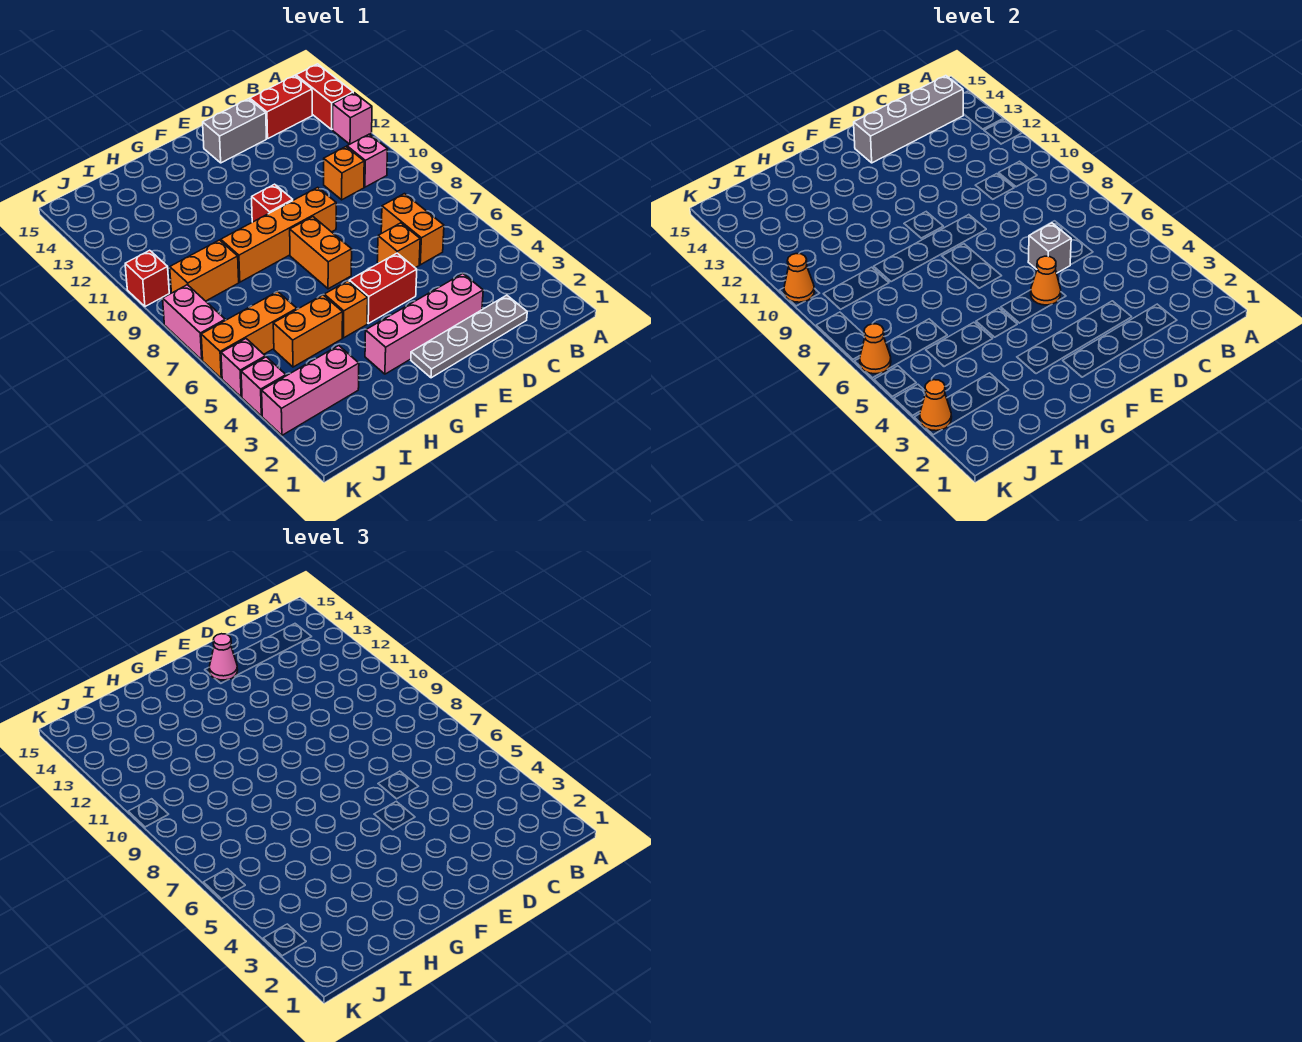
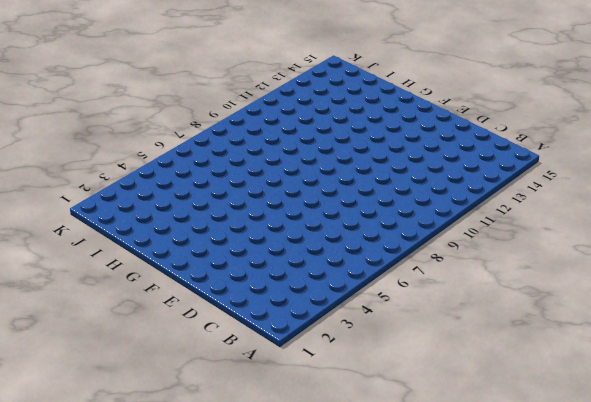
none -> pink 1x1 brick [332,93,372,144]
none -> red 1x2 brick [296,64,353,129]
none -> pink 1x1 brick [347,134,387,187]
none -> red 1x2 brick [250,76,312,139]

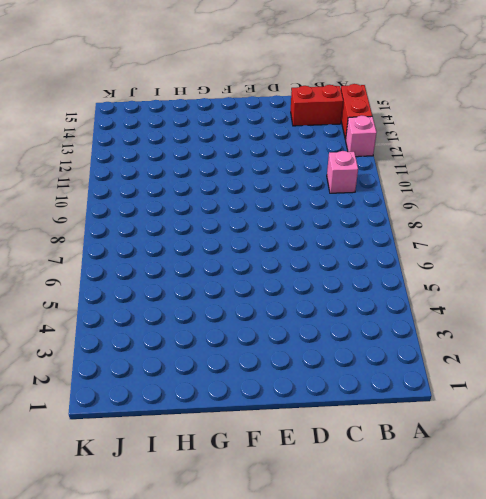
none -> grey 1x4 plate [411,295,527,378]
none -> orange 1x2 brick [381,194,444,265]
none -> orange 1x1 brick [324,147,364,200]
none -> pink 1x4 brick [365,274,483,374]

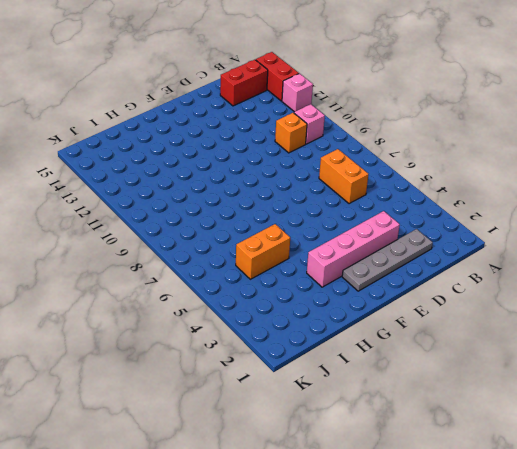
none -> orange 1x1 brick [377,223,420,268]
none -> grey 1x2 brick [203,99,266,163]
none -> red 1x2 brick [349,253,417,323]
none -> orange 1x4 brick [221,187,336,282]

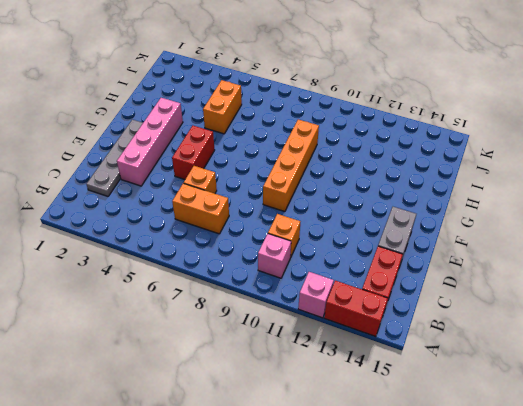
none -> orange 1x2 brick [290,217,352,289]
none -> red 1x1 brick [252,184,293,222]
none -> orange 1x1 brick [324,281,368,338]
none -> pink 1x3 brick [262,346,359,435]

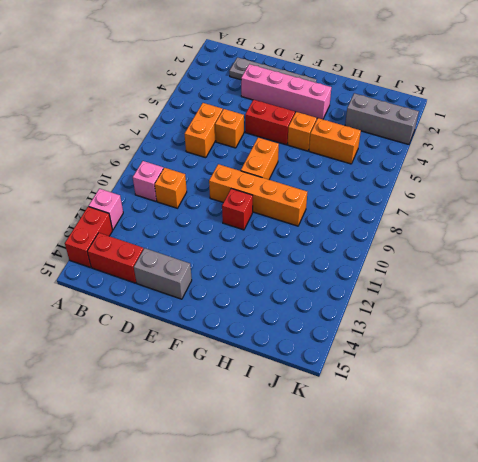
grey 1x3 brick [345,93,419,145] -> pink 1x3 brick [262,346,359,435]
none -> orange 1x3 brick [201,292,297,378]
none -> orange 1x2 brick [170,240,239,301]
none -> pink 1x1 brick [241,357,286,416]
none -> pink 1x1 brick [221,339,265,397]

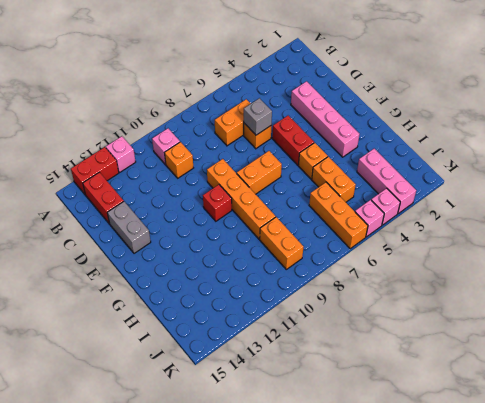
none -> grey 1x4 plate [411,295,527,378]
none -> pink 1x2 brick [163,285,225,360]
none -> red 1x1 brick [125,250,169,307]
none -> grey 1x4 brick [854,76,963,163]

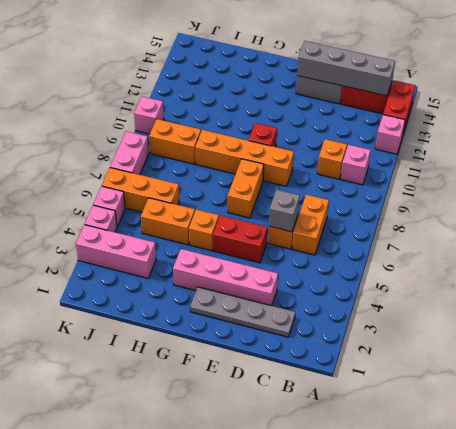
pink 1x1 brick [134,96,164,134] -> red 1x1 brick [125,250,169,307]
none -> orange 1x1 cone [1031,256,1061,305]
none -> orange 1x1 cone [920,380,952,431]
none -> orange 1x1 cone [860,324,891,374]
none -> orange 1x1 cone [784,254,814,302]

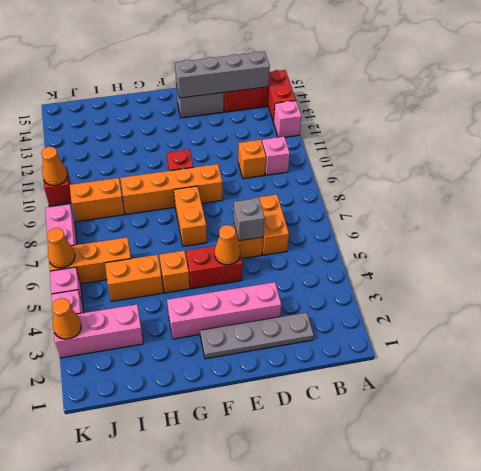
none -> pink 1x1 cone [209,634,238,680]

